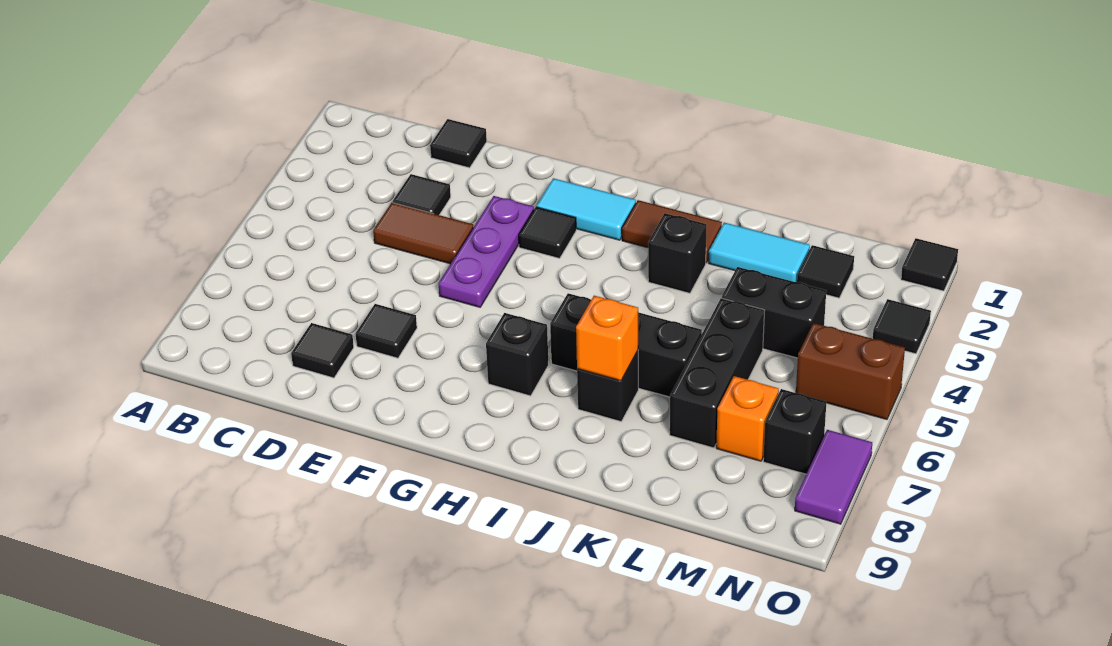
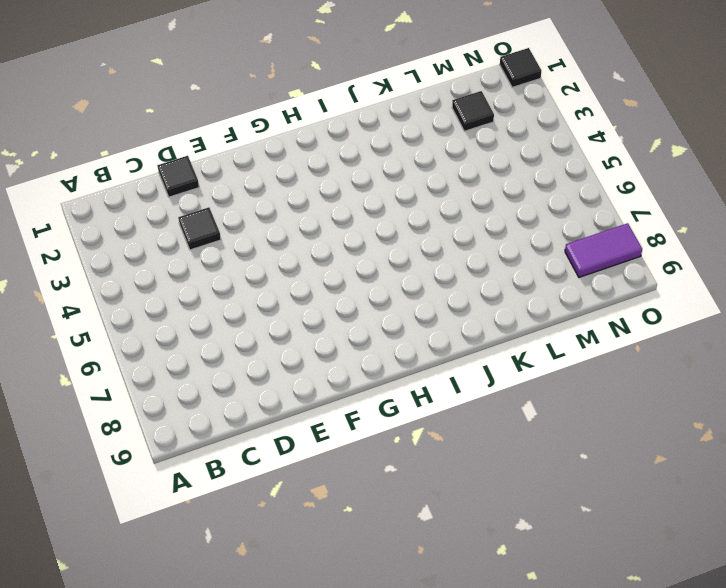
purple 1x2 tile [565,223,642,277] -> purple 1x2 tile turned to [795,430,872,524]
none -> brown 1x2 tile [373,203,473,264]
none -> black 1x1 tile [291,323,354,378]
none -> black 1x1 tile [356,304,417,358]

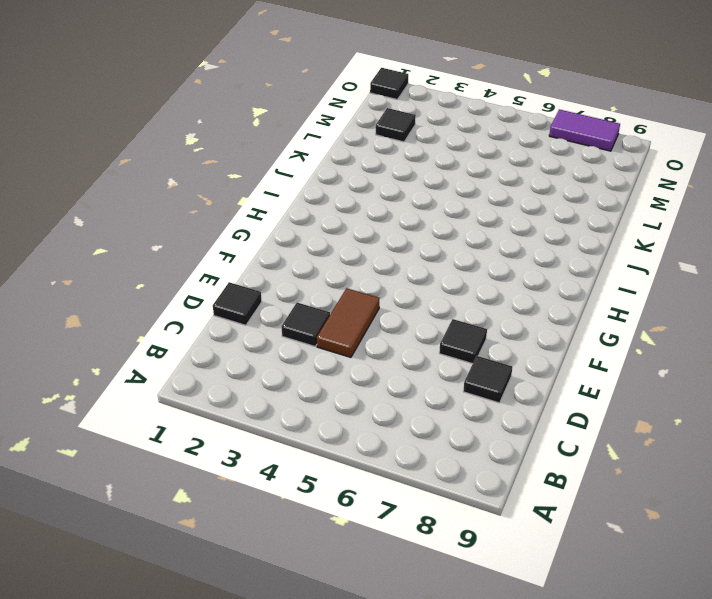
none -> purple 1x3 plate [439,196,534,307]
none -> cyan 1x2 tile [537,178,636,240]
none -> black 1x1 tile [519,207,576,258]

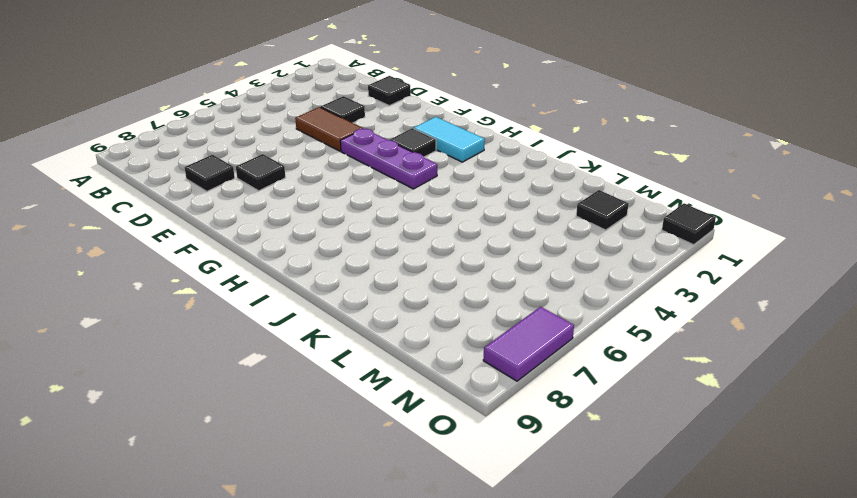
purple 1x3 plate [340,129,437,189] -> purple 1x3 plate turned to [439,196,534,307]
none -> black 1x1 brick [486,313,548,396]
none -> brown 1x2 tile [622,200,722,263]
none -> black 1x3 brick [550,293,702,397]

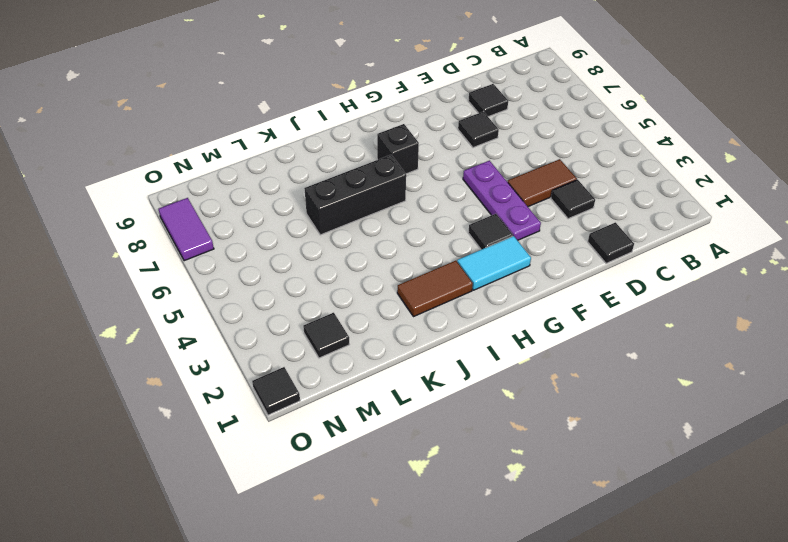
none -> black 1x1 brick [648,213,706,293]
none -> black 1x1 brick [577,351,638,421]
none -> cyan 1x2 tile [709,223,810,282]

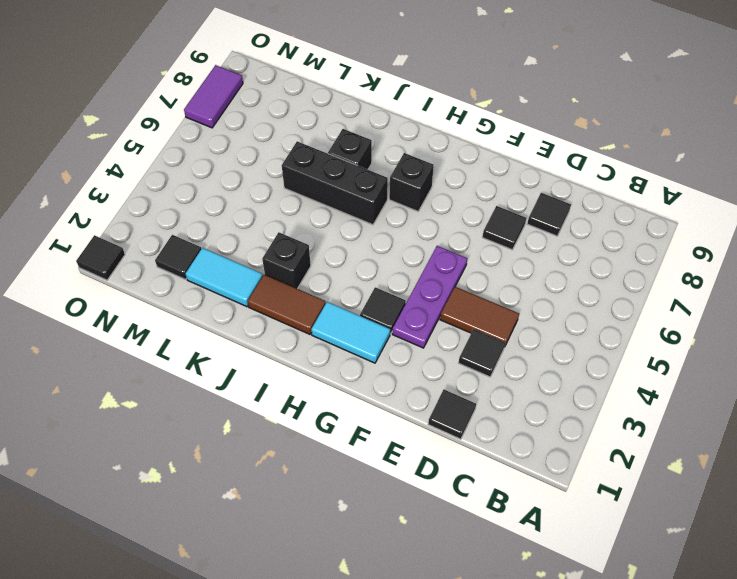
none -> black 1x2 brick [722,267,826,358]
none -> black 1x3 brick [670,298,764,448]
none -> orange 1x1 brick [716,376,779,461]

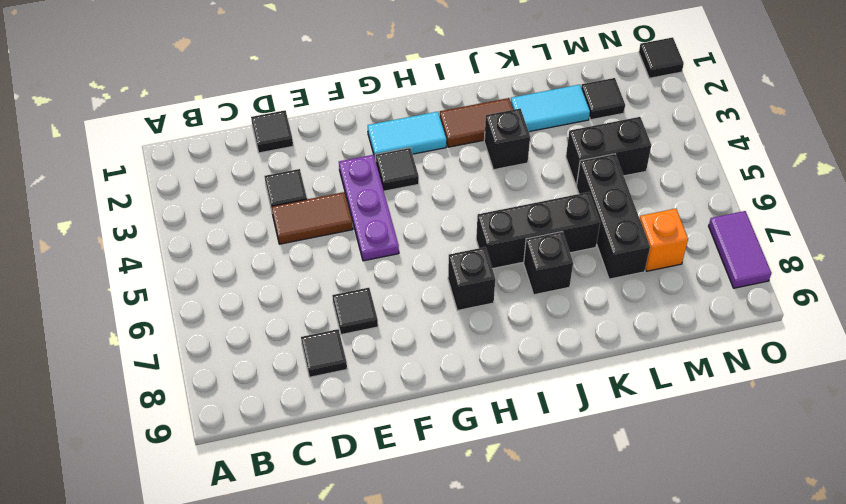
none -> brown 1x2 brick [796,323,905,419]
none -> black 1x1 brick [763,389,827,474]
none -> black 1x1 tile [873,299,931,354]

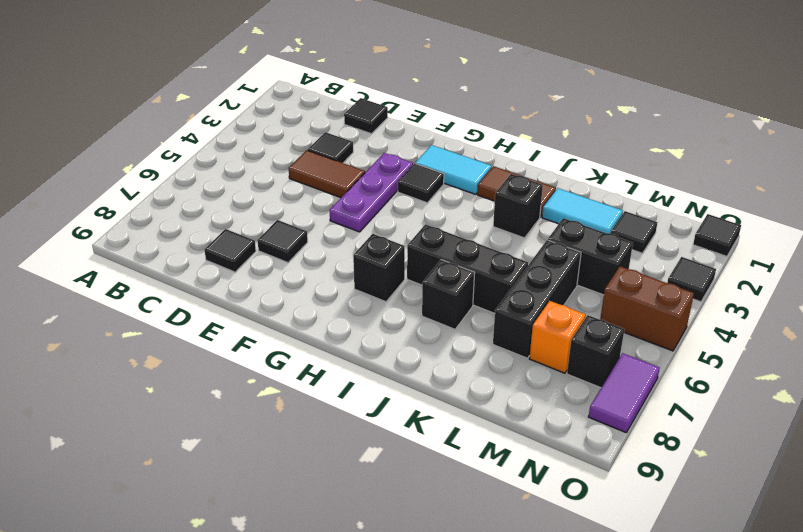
none -> orange 1x1 brick [576,296,638,381]

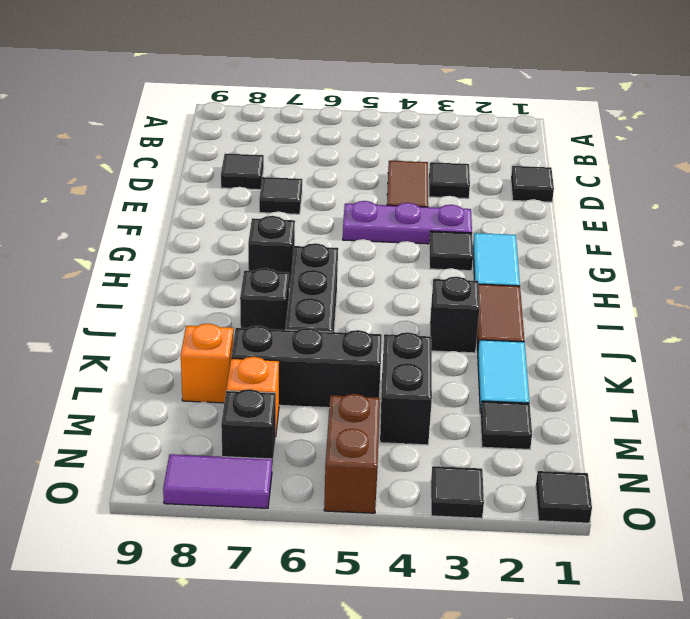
orange 1x1 brick [181,324,233,403] -> orange 1x1 brick moved to [576,296,638,381]

